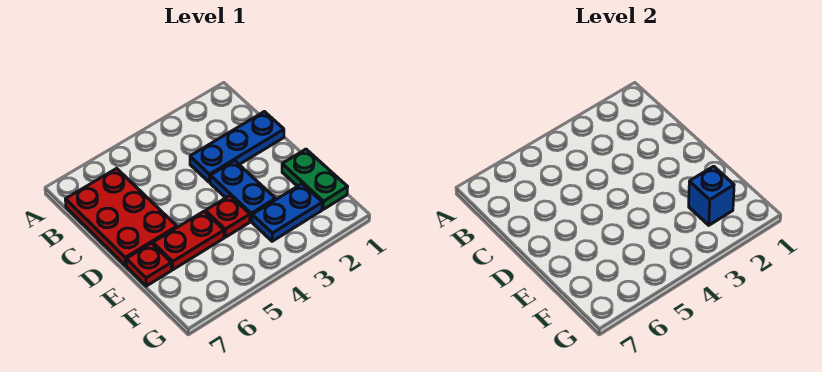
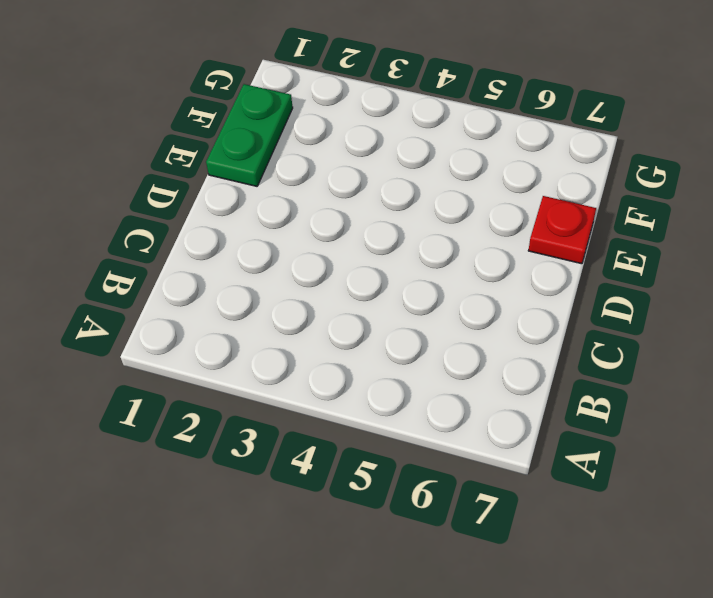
none -> red 2x3 plate [65,168,177,266]
none -> blue 1x3 plate [190,112,284,182]

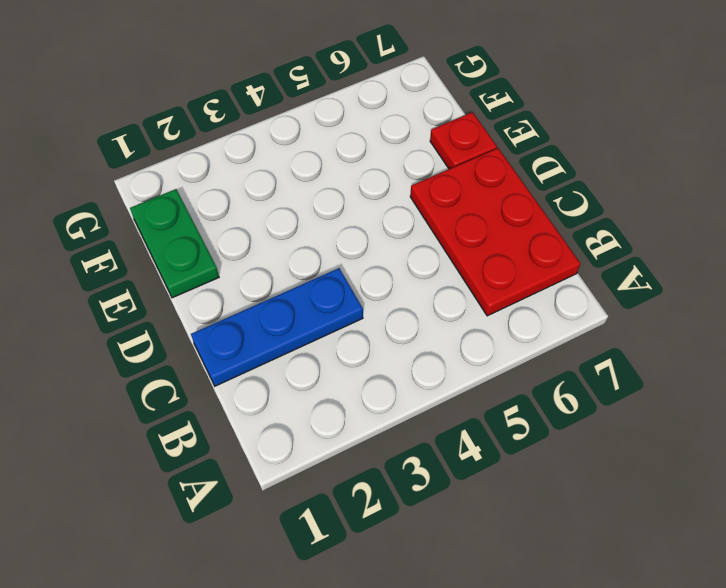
none -> blue 1x2 plate [210,161,276,221]
none -> red 1x1 plate [205,196,250,237]

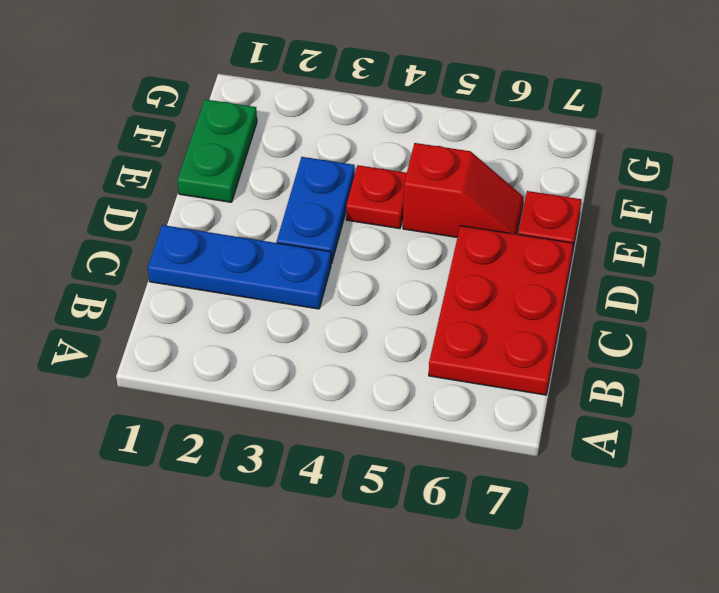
red 1x2 slope [403,143,524,237] -> red 1x2 plate [153,211,224,270]
none -> blue 1x2 plate [252,184,322,241]
none -> blue 1x1 brick [689,166,734,225]

